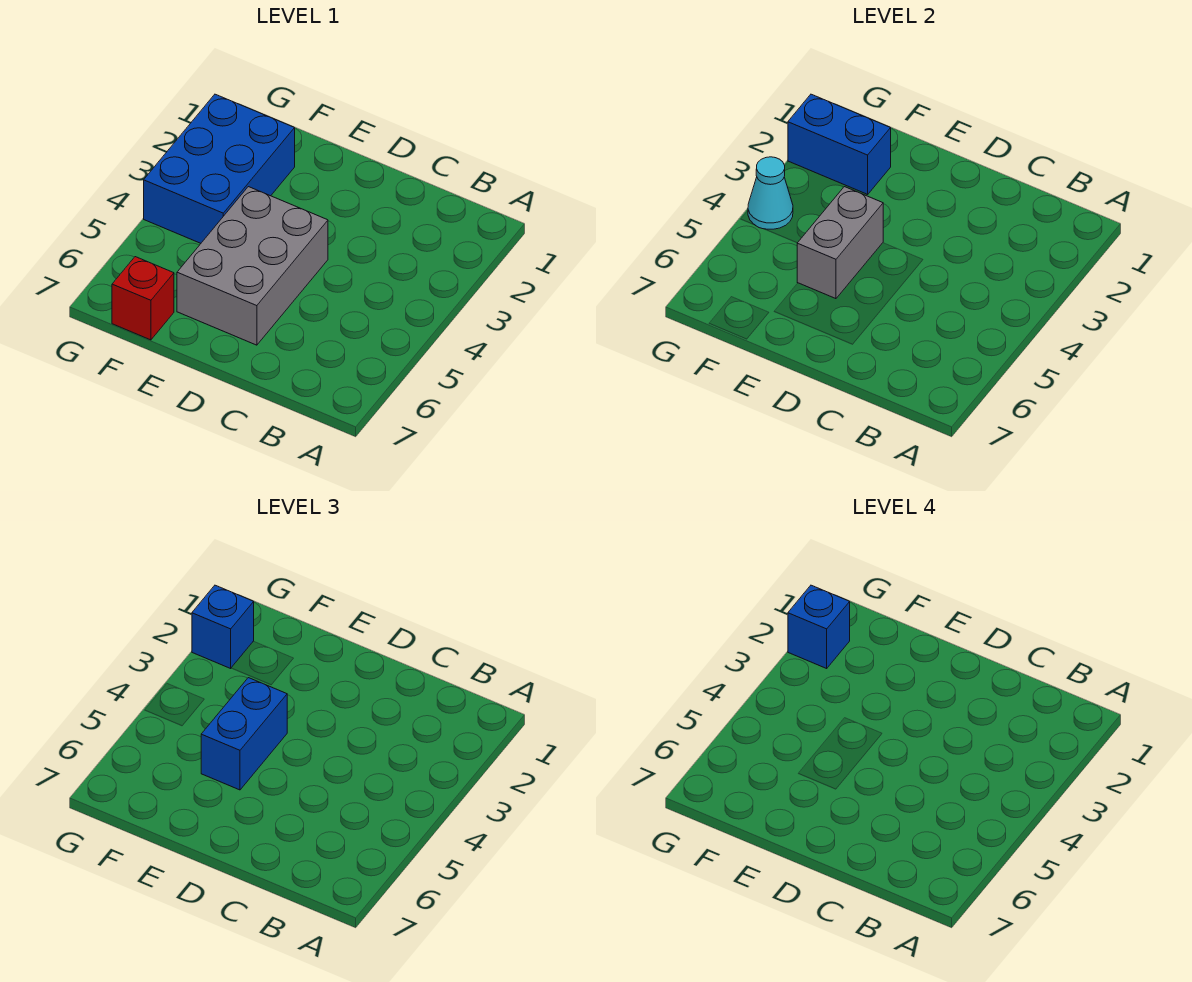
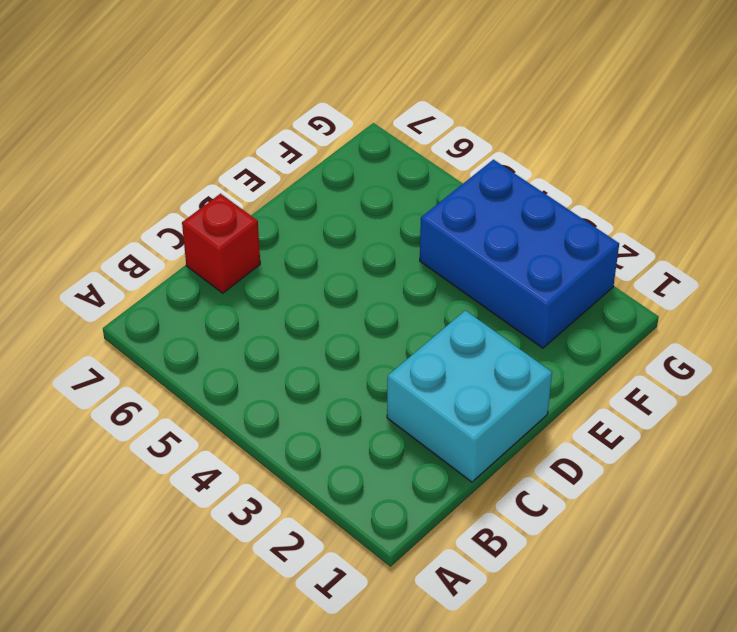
cyan 2x2 brick [387,310,552,482] -> none
red 1x1 brick [182,194,260,293] -> red 1x1 brick moved to [112,257,174,340]
none -> grey 2x3 brick [177,187,328,345]
none -> grey 1x2 brick [797,187,883,299]

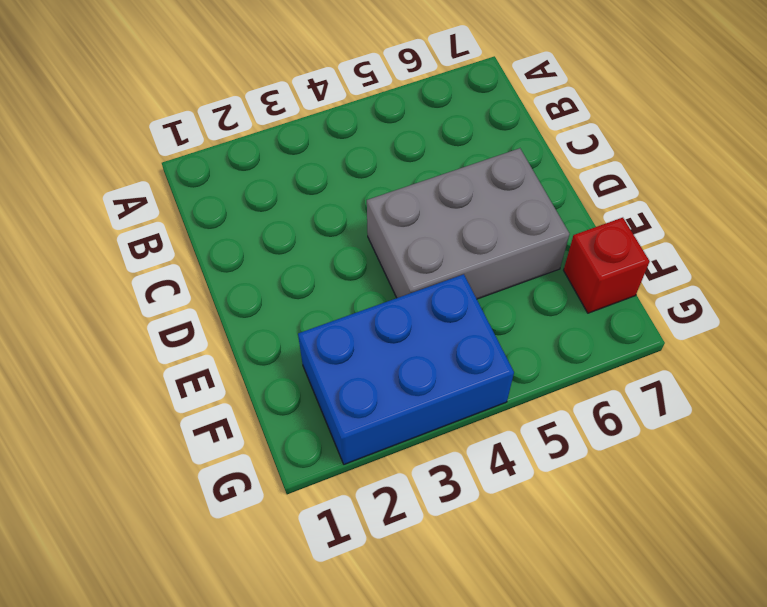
none -> grey 1x2 brick [797,187,883,299]
none -> blue 1x2 brick [788,94,891,195]

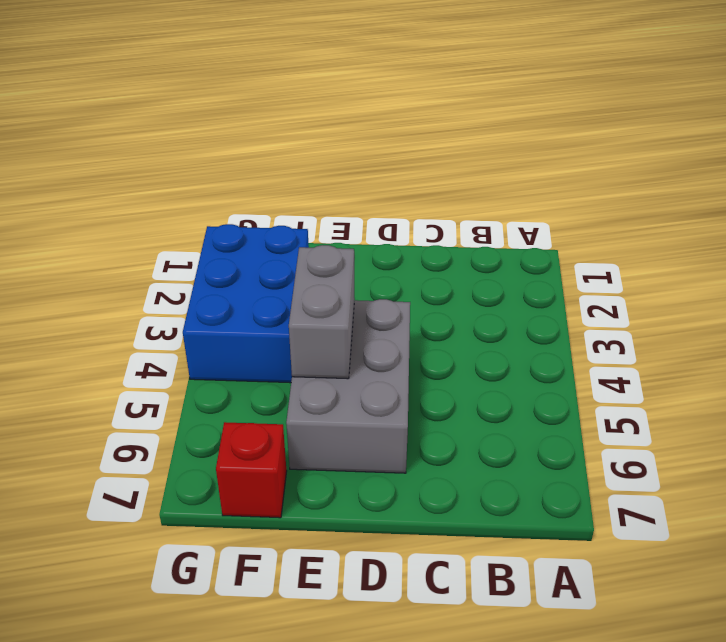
none -> blue 1x2 brick [788,94,891,195]
none -> cyan 1x1 cone [748,157,793,229]

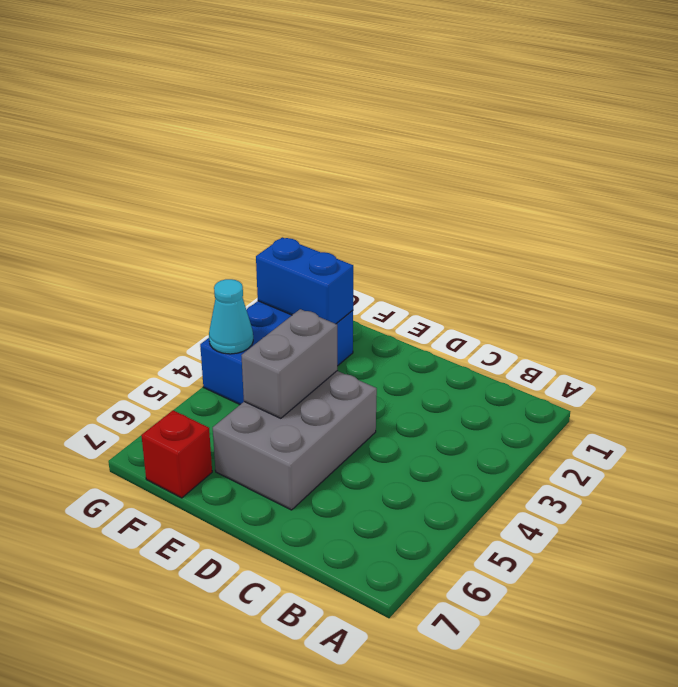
none -> blue 1x2 brick [201,678,287,790]
none -> blue 1x1 brick [192,585,254,668]

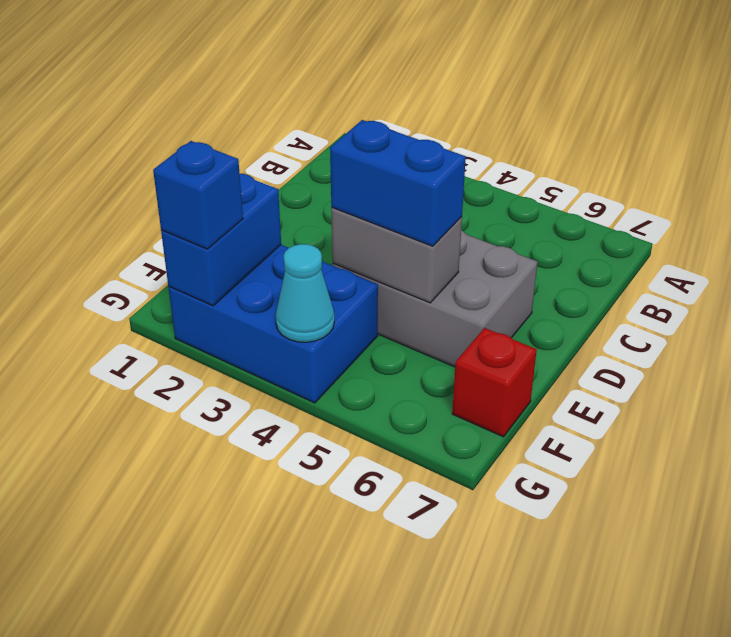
none -> blue 1x1 brick [788,585,850,668]

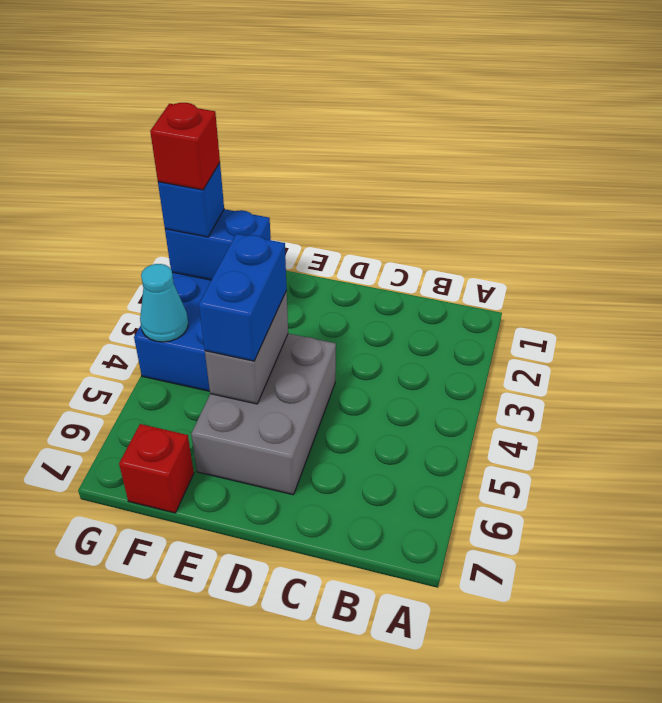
red 1x1 brick [150,103,220,190] -> blue 1x1 brick [788,585,850,668]

